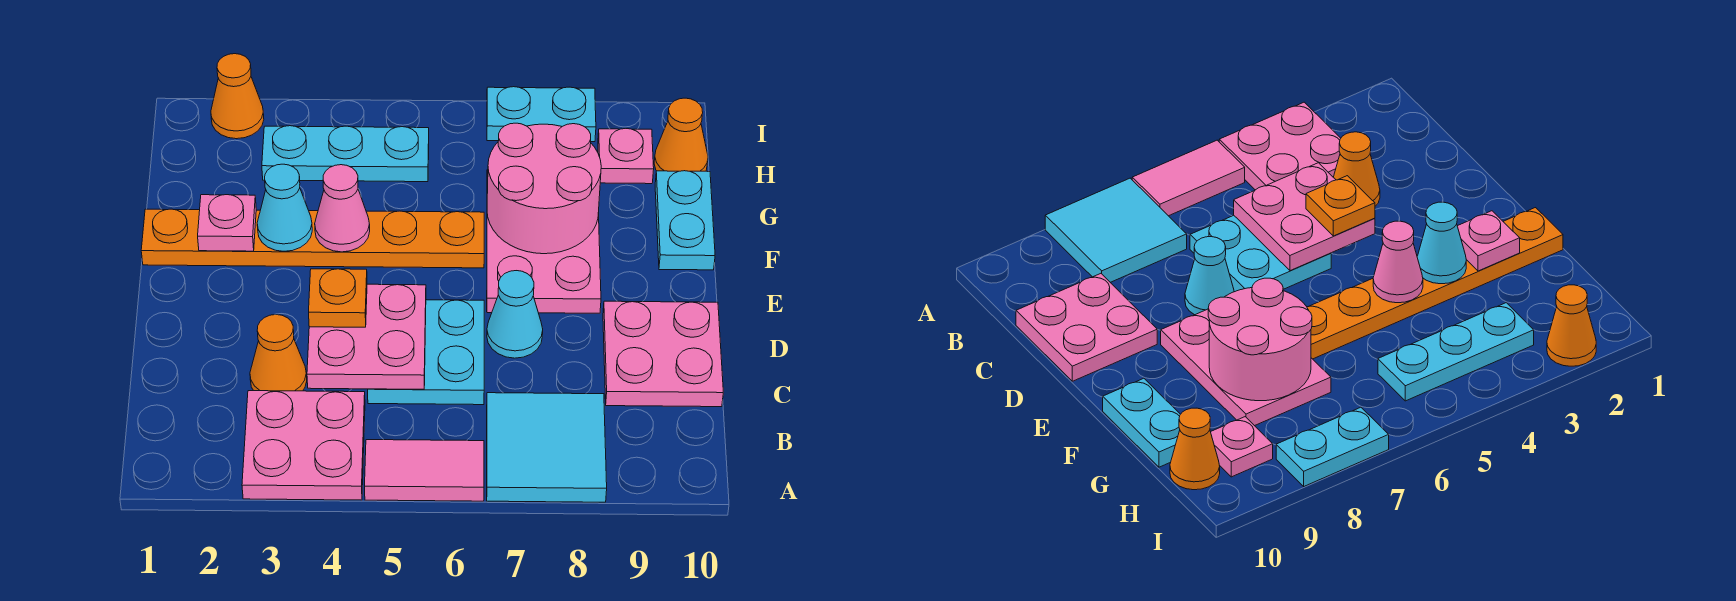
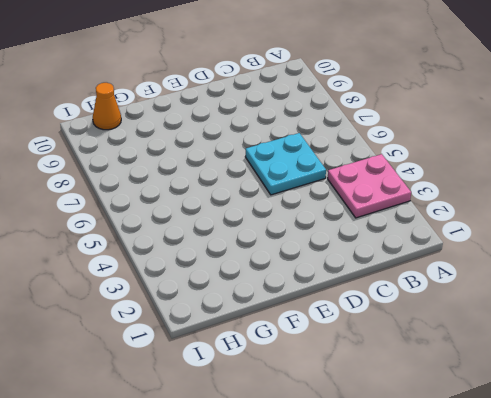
none -> pink 1x2 tile [365,440,484,501]
none -> cyan 2x2 tile [487,393,607,502]
none -> orange 1x1 cone [250,315,307,391]

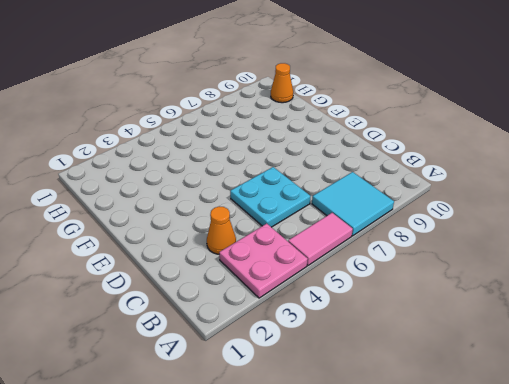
none -> pink 2x2 plate [603,301,723,407]
none -> cyan 1x1 cone [487,271,543,358]
none -> pink 2x3 plate [487,170,601,313]

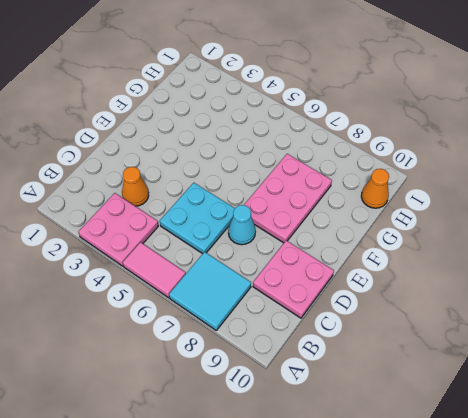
none -> orange 1x6 plate [141,209,484,268]
none -> cyan 1x2 plate [655,171,715,270]
none -> cyan 1x3 plate [262,126,429,182]

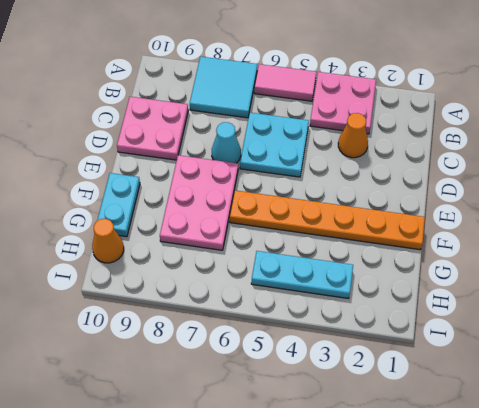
none -> pink 1x1 plate [598,129,654,184]
none -> orange 1x1 cone [211,54,264,139]
none -> cyan 1x2 plate [487,87,596,142]

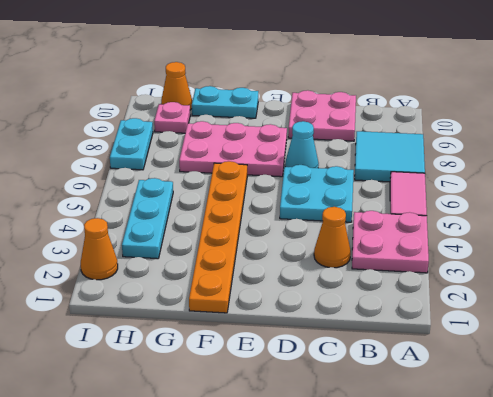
none -> pink 2x2 plate [307,284,426,389]
none -> pink 1x1 plate [198,195,256,251]
none -> cyan 1x1 cone [257,164,312,251]

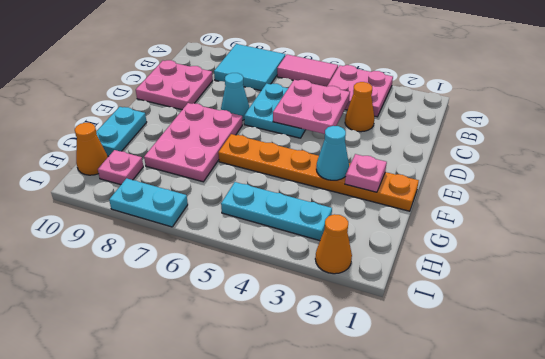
none -> pink 1x1 cone [315,165,370,252]
none -> pink 2x2 round brick [487,123,601,254]
none -> orange 1x1 plate [309,269,367,327]

